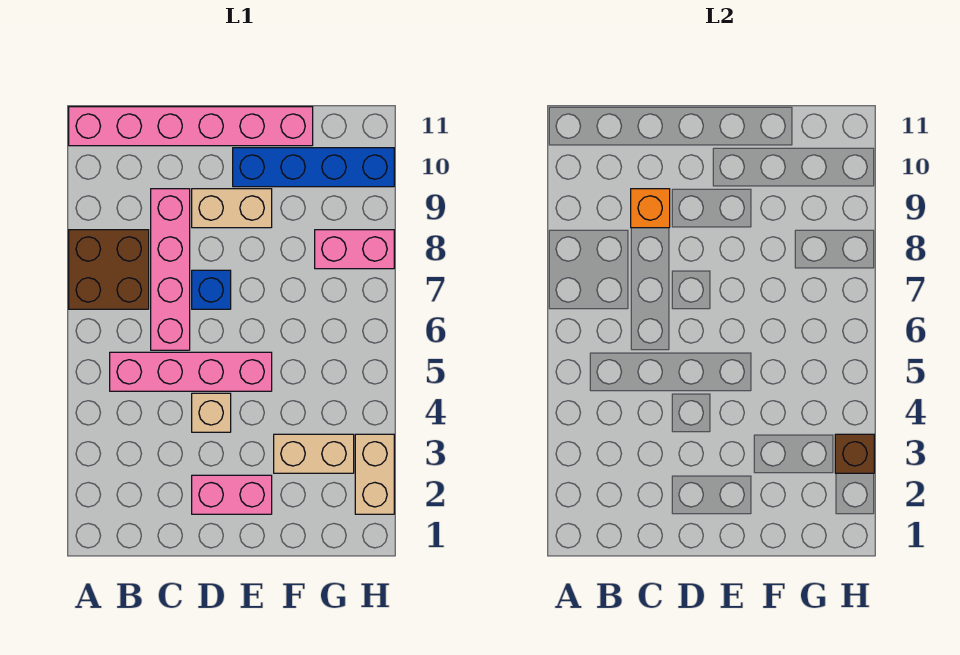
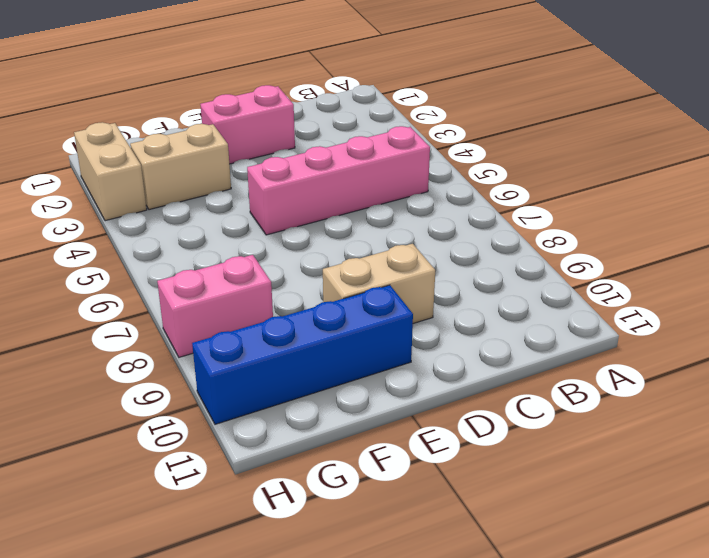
none -> brown 2x2 brick [69,230,149,309]
none -> pink 1x6 brick [69,107,313,146]
none -> pink 1x4 brick [151,189,190,350]

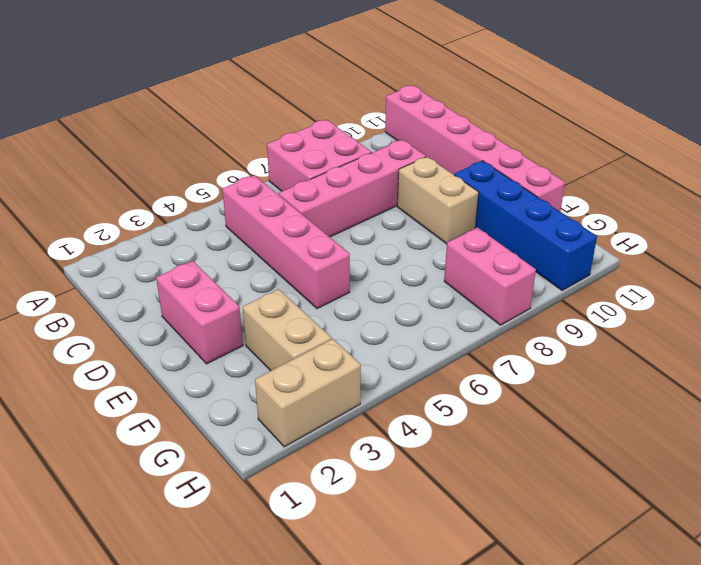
pink 2x2 brick [267,120,372,191] -> brown 2x2 brick [69,230,149,309]
none -> tan 1x1 brick [192,393,231,432]
none -> blue 1x1 brick [192,270,231,309]
none -> orange 1x1 brick [631,189,670,228]

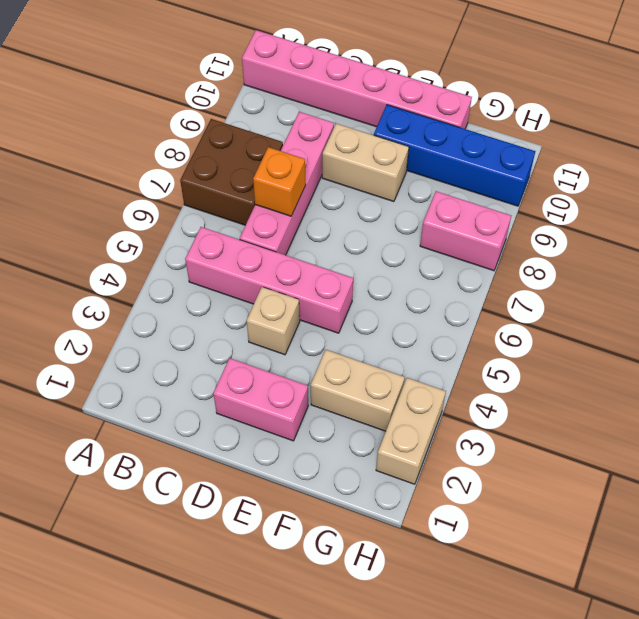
orange 1x1 brick [253,147,306,216] -> orange 1x1 brick moved to [631,189,670,228]
none -> blue 1x1 brick [192,270,231,309]
none -> brown 1x1 brick [835,434,874,473]

